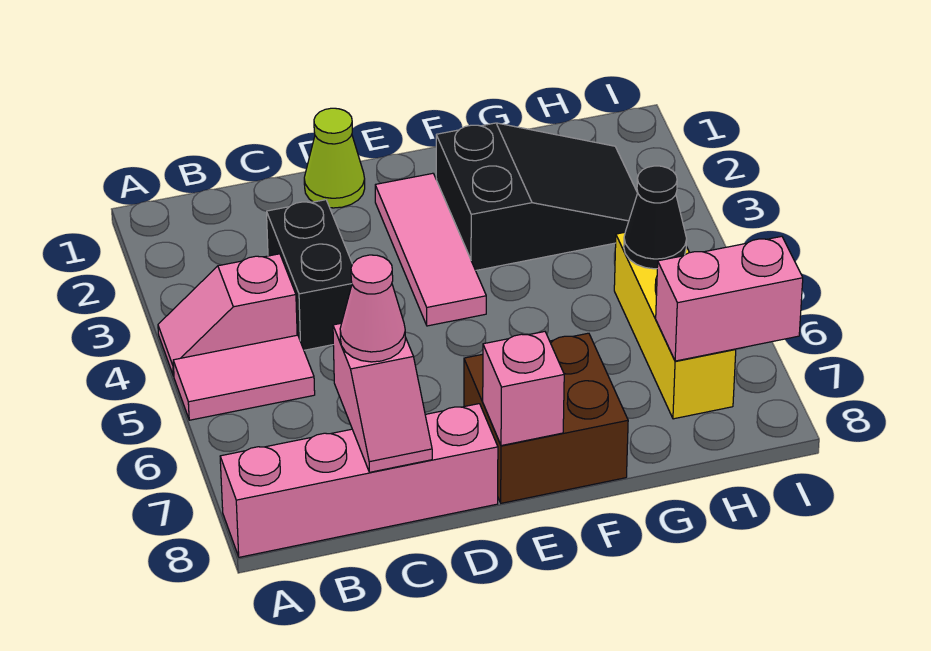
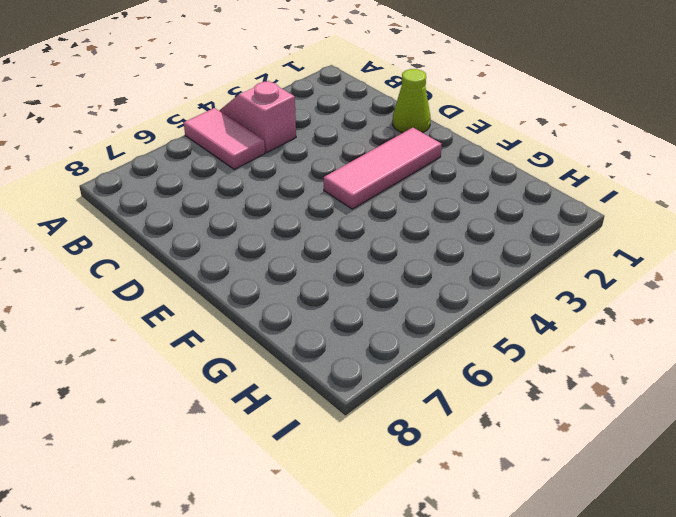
none -> pink 1x4 brick [220,404,498,557]
none -> black 1x2 brick [267,200,352,350]
none -> brown 2x2 brick [464,333,628,503]

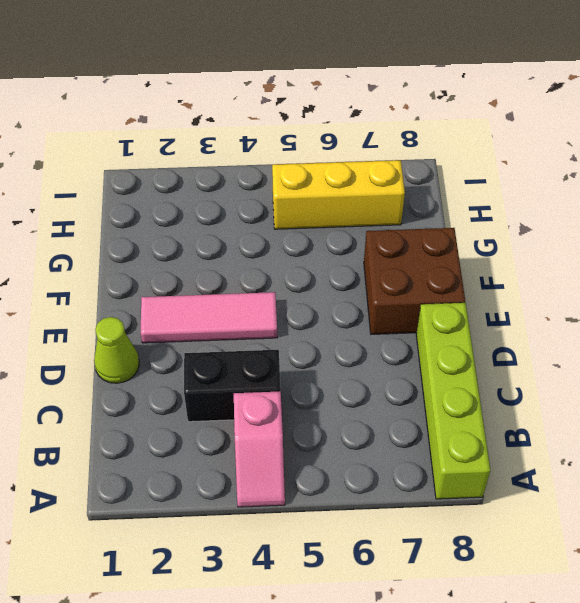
lime 1x4 brick [416,303,490,499] -> pink 1x4 brick [220,404,498,557]
none -> pink 1x2 tile [173,335,315,420]
none -> black 2x3 slope [436,123,637,271]
none -> pink 1x2 slope [333,323,432,472]

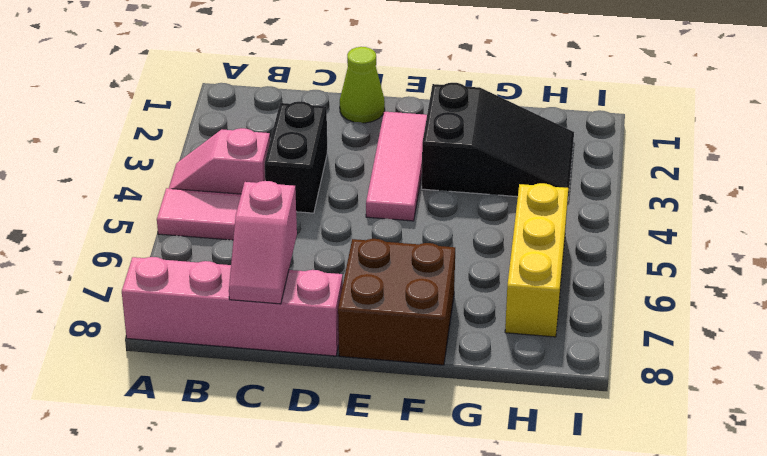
none -> pink 1x1 brick [483,332,564,446]
none -> black 1x1 cone [624,166,687,269]
none -> pink 1x2 brick [656,236,803,361]

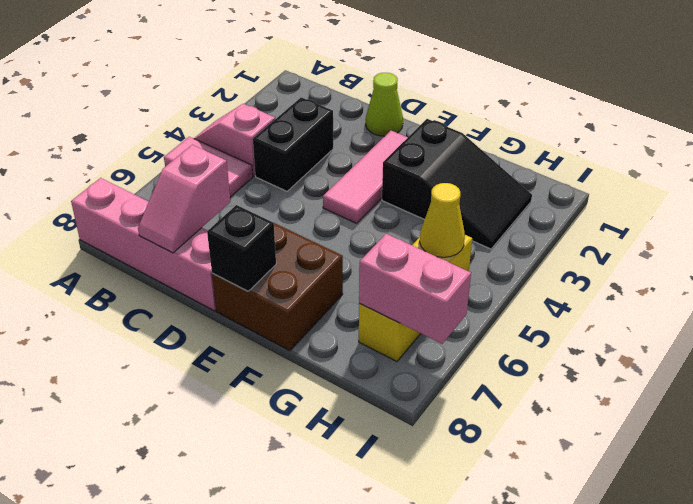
black 1x1 brick [207,205,276,291] -> pink 1x1 brick [483,332,564,446]
yellow 1x1 cone [420,183,465,257] -> black 1x1 cone [624,166,687,269]
none -> pink 1x1 cone [340,255,405,362]

